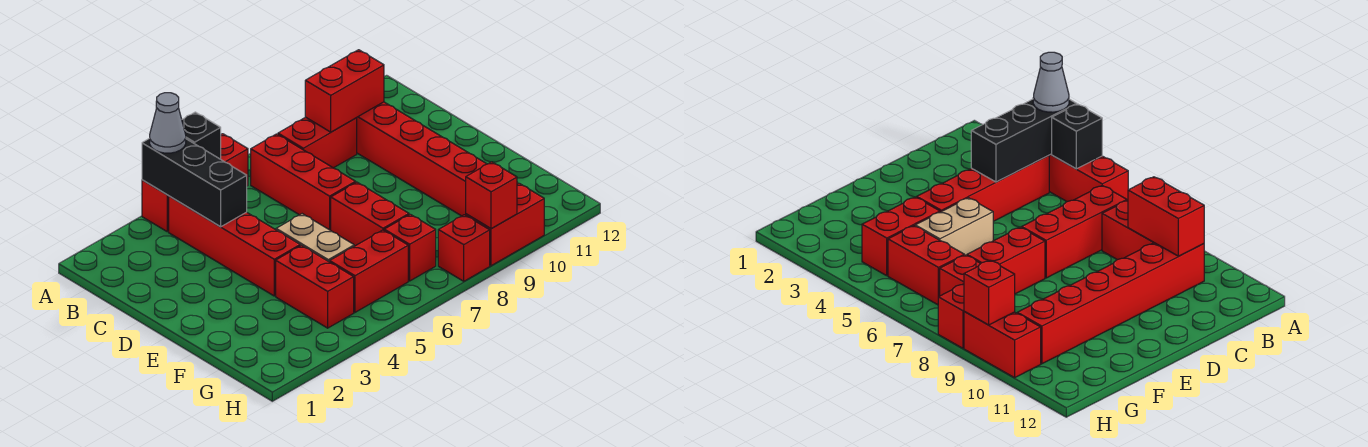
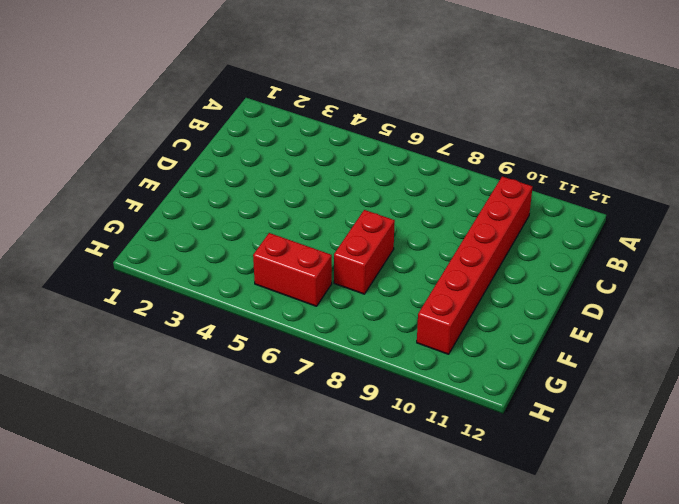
none -> red 1x3 brick [142,134,248,232]
none -> red 1x4 brick [169,196,300,296]
none -> red 1x3 brick [251,134,356,230]

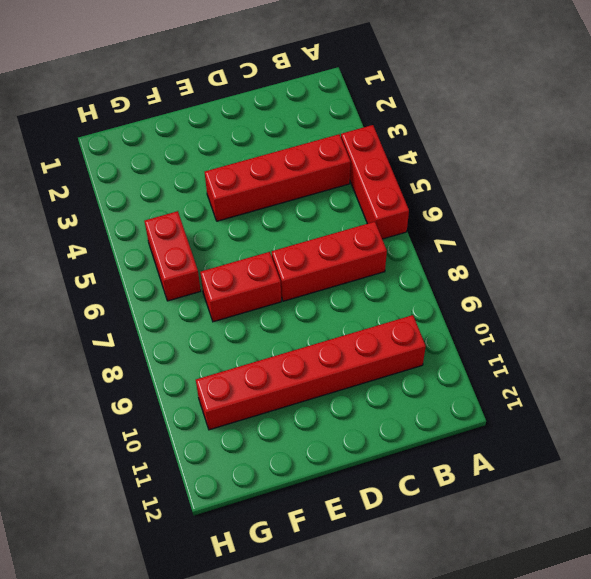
none -> red 1x2 brick [278,117,357,168]
none -> tan 1x2 brick [276,214,354,262]
none -> red 1x2 brick [276,245,354,328]

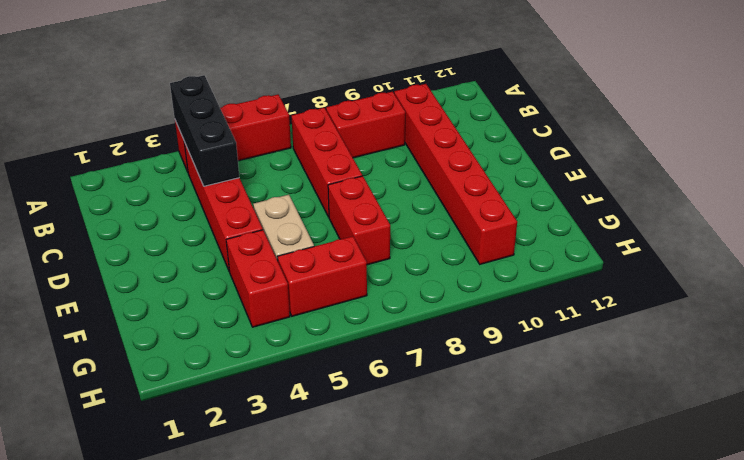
none -> red 1x1 brick [384,214,436,281]
none -> red 1x1 brick [438,215,490,281]
none -> red 1x2 brick [466,183,544,266]

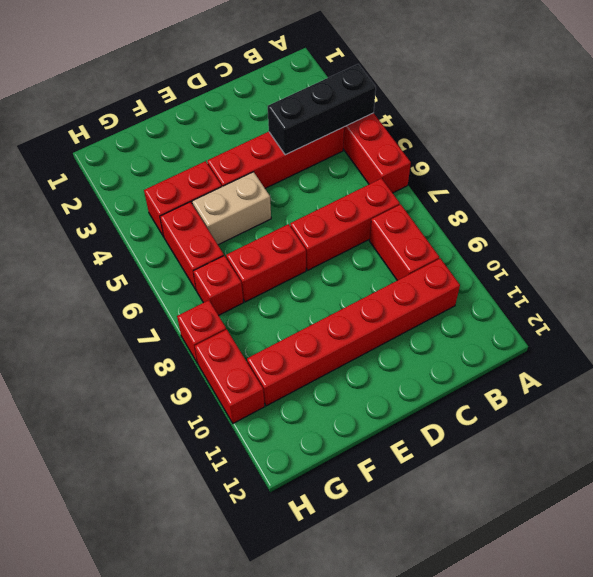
none -> black 1x1 brick [182,112,221,159]
none -> red 1x2 brick [305,50,384,132]
none -> red 1x1 brick [466,162,517,229]

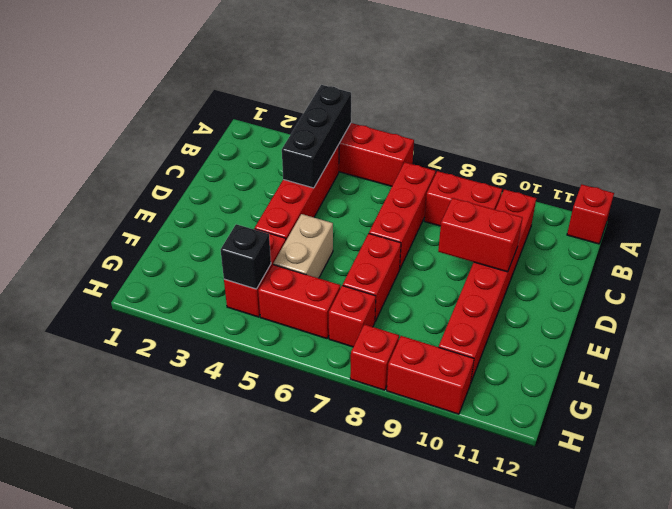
red 1x1 brick [567,184,614,244] -> red 1x1 brick moved to [466,162,517,229]
red 1x2 brick [438,198,522,272] -> red 1x2 brick moved to [305,50,384,132]
black 1x1 brick [221,224,271,289] -> black 1x1 brick moved to [182,112,221,159]
none -> grey 1x1 cone [150,93,186,153]

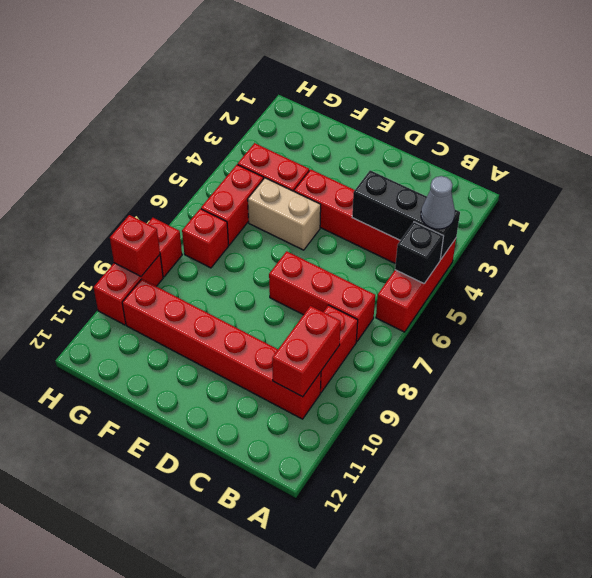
none -> red 1x2 brick [331,182,409,246]

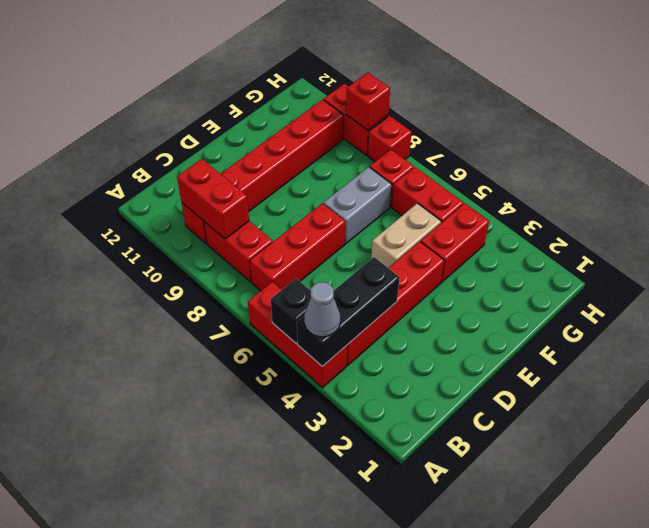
grey 1x2 brick [324,167,392,244] -> red 1x2 brick [331,182,409,246]

